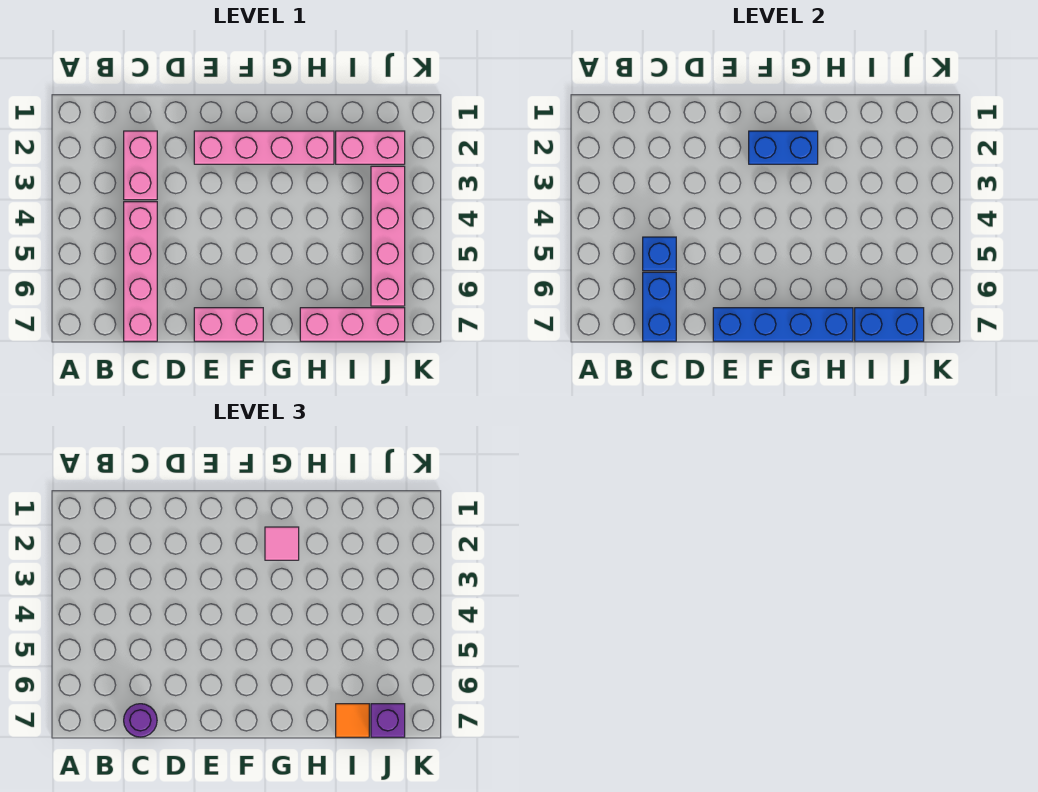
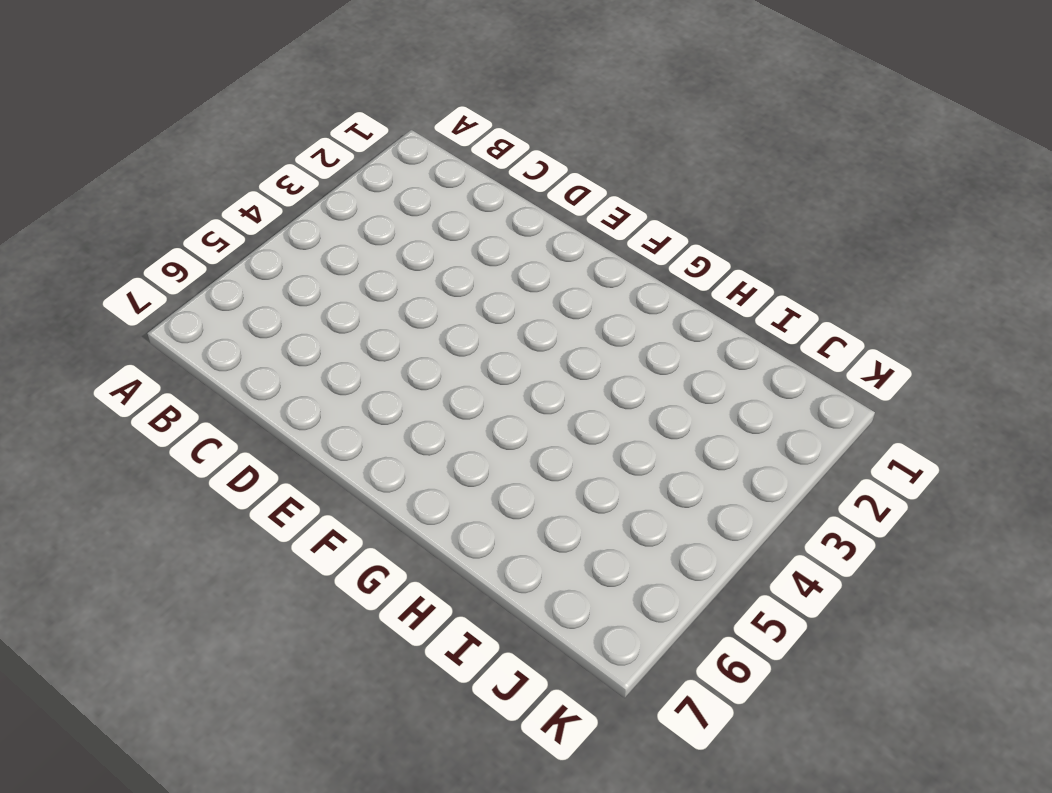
none -> pink 1x2 brick [124,131,157,200]
none -> pink 1x4 brick [124,202,157,341]
none -> pink 1x4 brick [194,131,334,164]

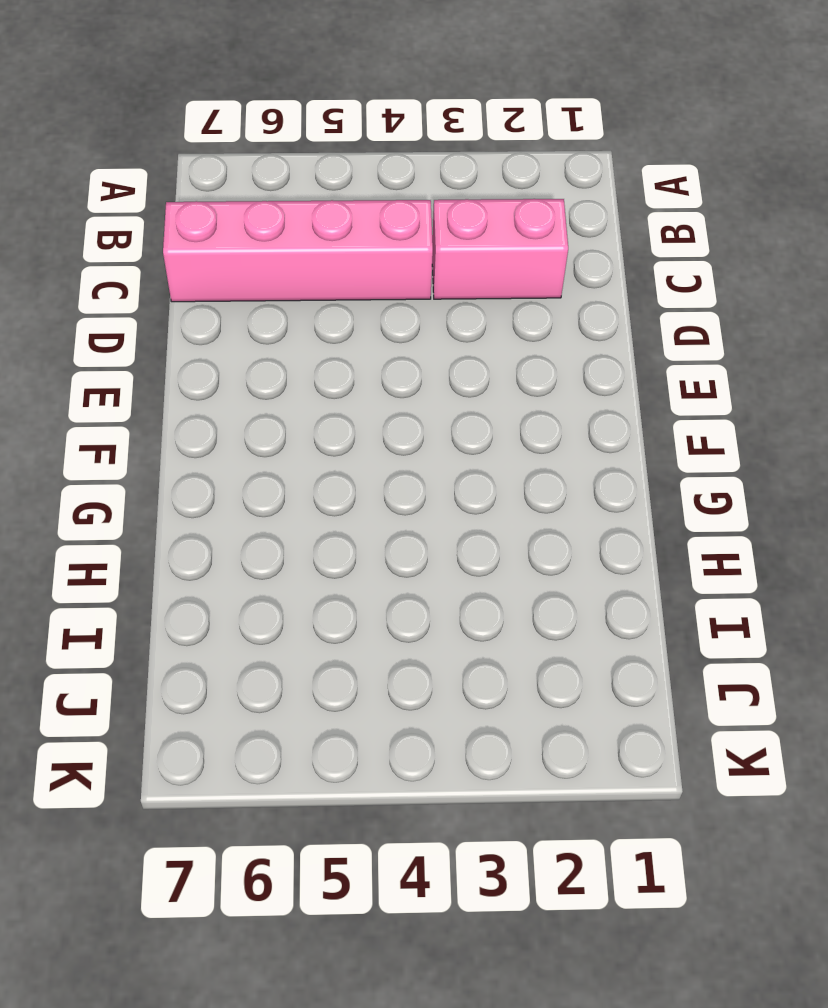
none -> pink 1x4 brick [194,131,334,164]
none -> pink 1x2 brick [194,308,263,341]
none -> pink 1x3 brick [300,308,405,341]

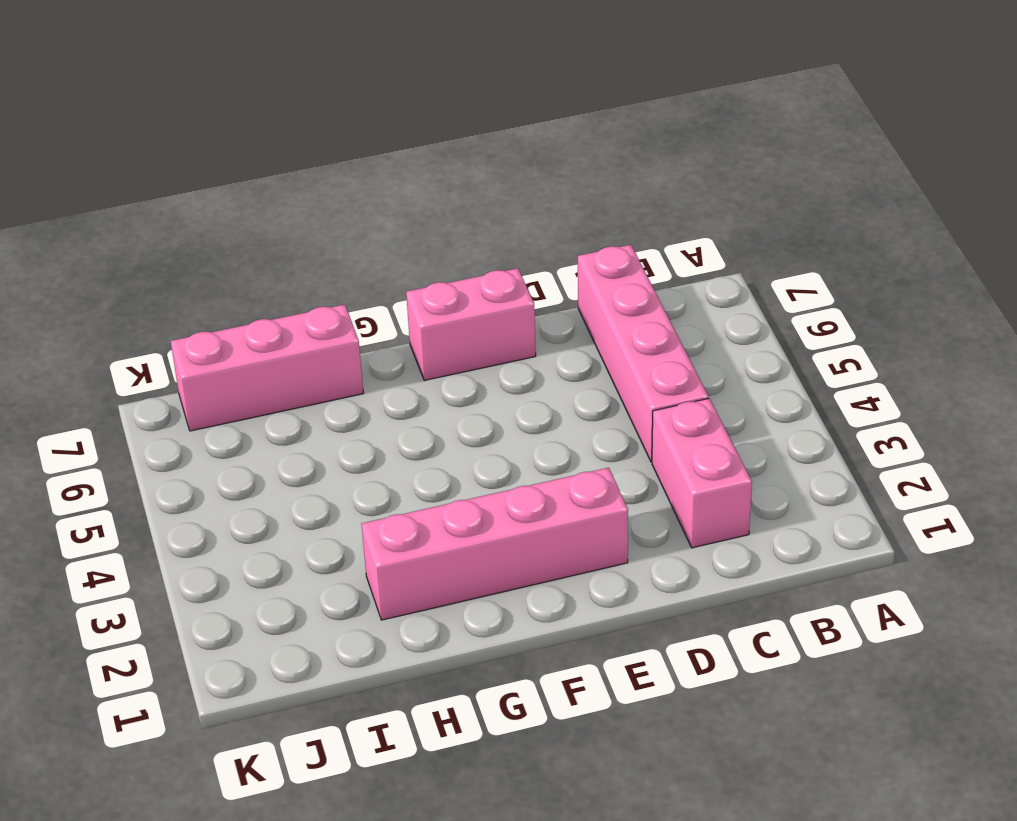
none -> pink 1x2 brick [336,131,405,164]
none -> pink 1x4 brick [371,166,405,306]
none -> blue 1x1 brick [643,237,676,271]

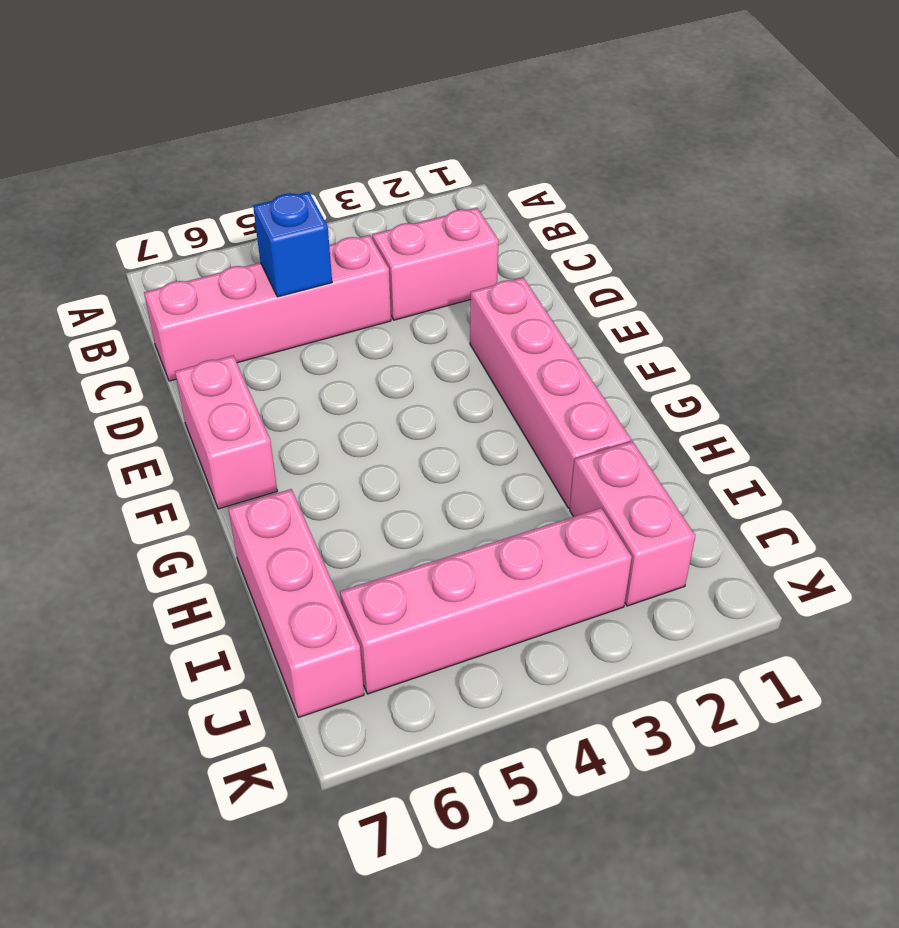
none -> blue 1x2 brick [643,272,676,341]
none -> blue 1x4 brick [713,308,853,341]
none -> blue 1x2 brick [749,131,818,164]

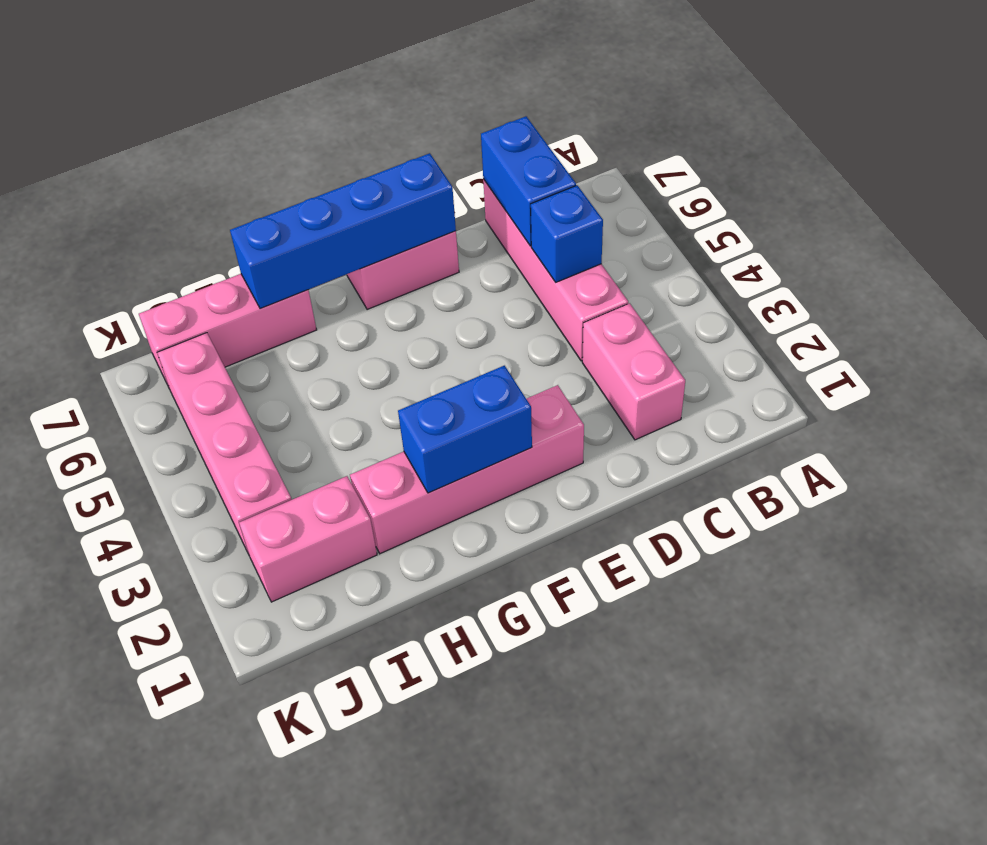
none -> blue 1x2 brick [855,308,924,341]
none -> purple 1x1 round brick [124,704,157,737]
none -> pink 1x1 tile [265,527,299,560]

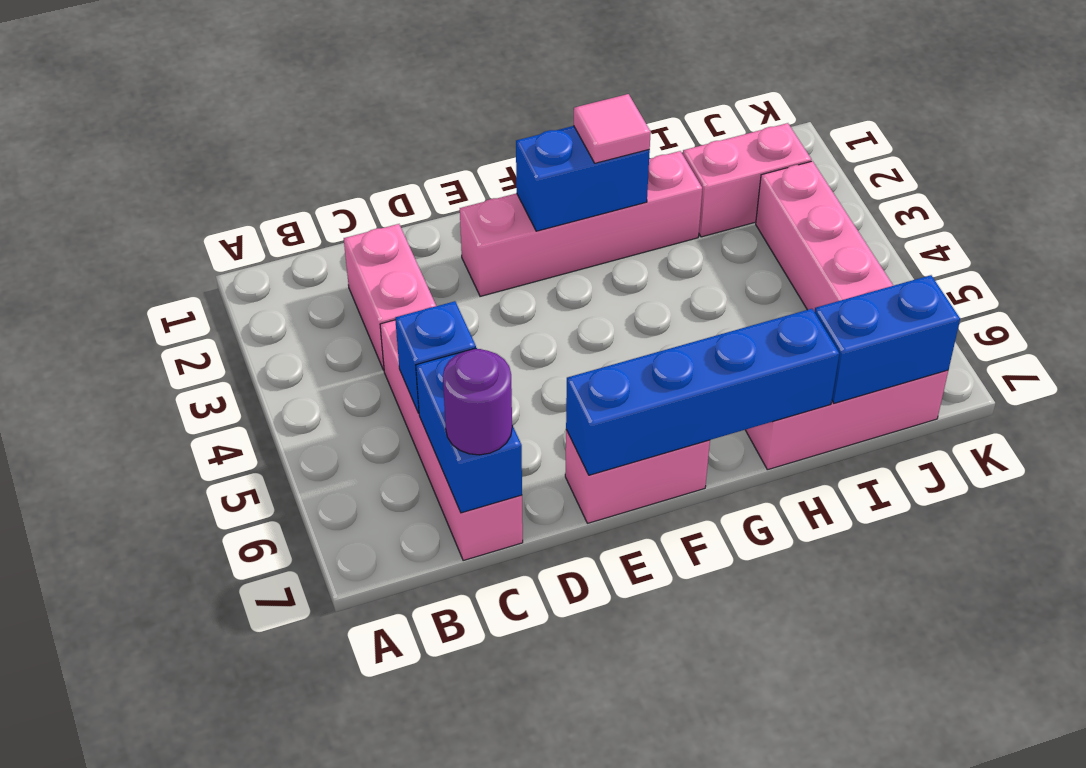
none -> orange 1x1 tile [336,704,369,737]
none -> purple 1x1 brick [371,704,405,737]

